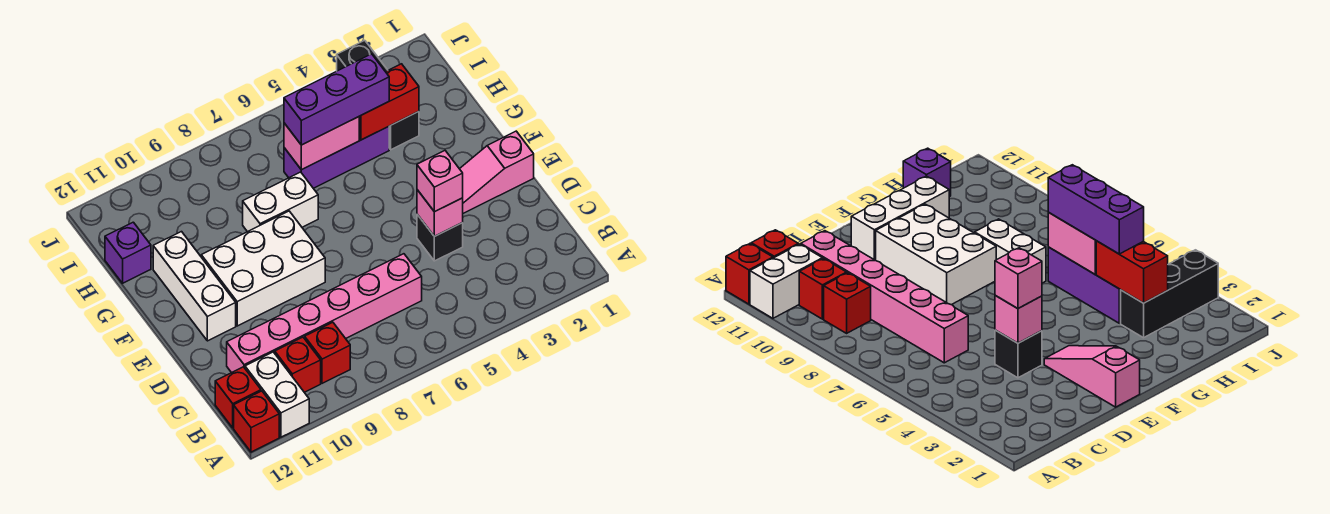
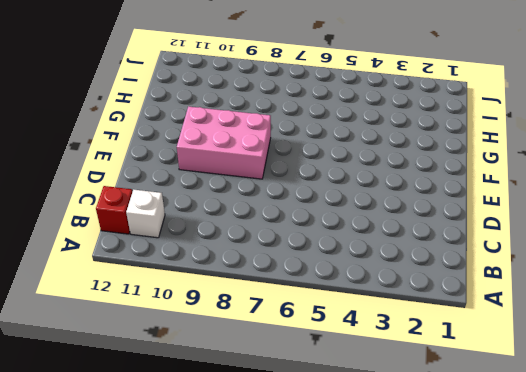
white 1x1 brick [126,190,165,238] -> white 1x2 brick [245,352,309,437]
pink 2x3 brick [177,106,271,179] -> white 2x3 brick [201,211,325,326]
none -> red 1x1 brick [234,391,279,452]
none -> red 1x1 brick [305,322,350,383]
none -> red 1x1 brick [275,337,321,392]

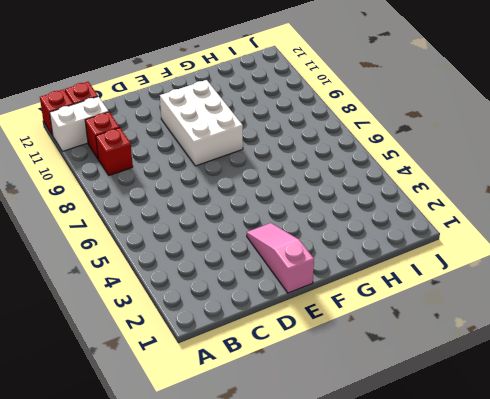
none -> pink 1x6 brick [227,254,422,373]
none -> black 1x1 brick [417,214,463,261]
none -> white 1x3 brick [153,232,236,341]

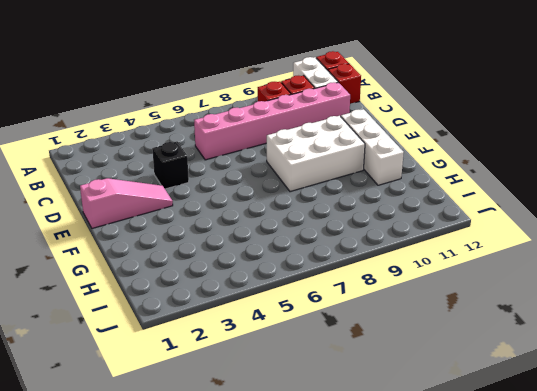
none -> white 1x2 brick [243,172,318,232]
none -> black 1x3 brick [337,40,419,150]
none -> purple 1x3 brick [284,126,389,188]

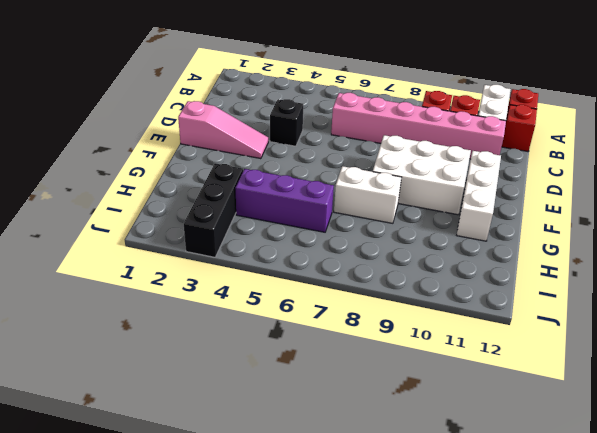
none -> purple 1x1 brick [105,222,151,283]
none -> pink 1x1 brick [417,190,463,236]
none -> red 1x2 brick [359,64,419,140]

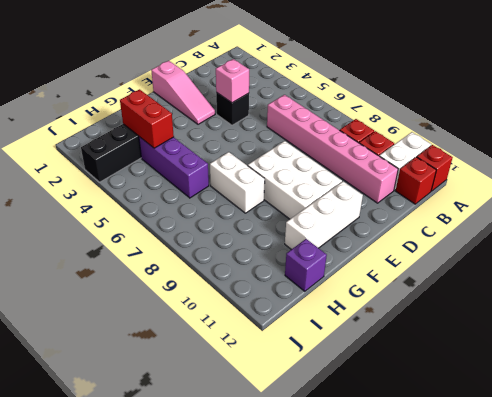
none -> pink 1x2 brick [284,117,359,170]
none -> pink 1x1 brick [417,151,463,212]
none -> purple 1x3 brick [284,54,389,145]

